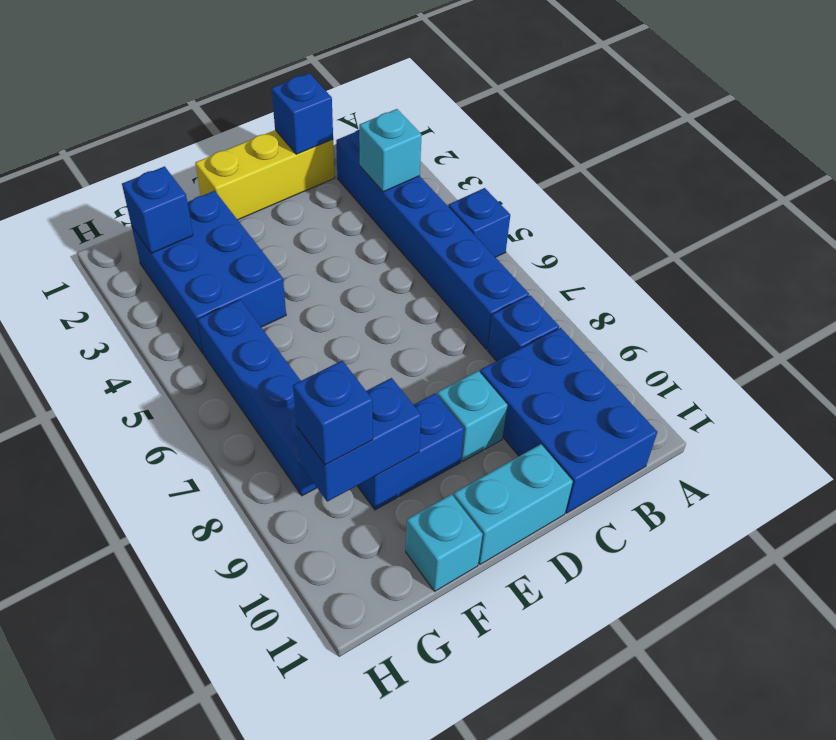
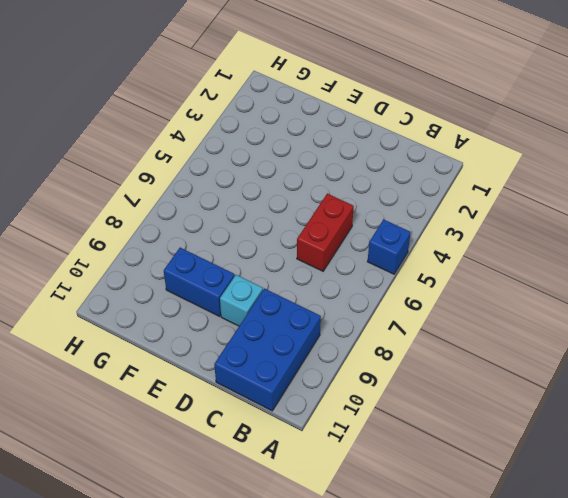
red 1x2 brick [297,194,354,271] -> none
none -> blue 1x6 brick [336,130,529,349]
none -> blue 1x1 brick [488,295,559,361]
none -> yellow 1x3 brick [195,130,335,220]

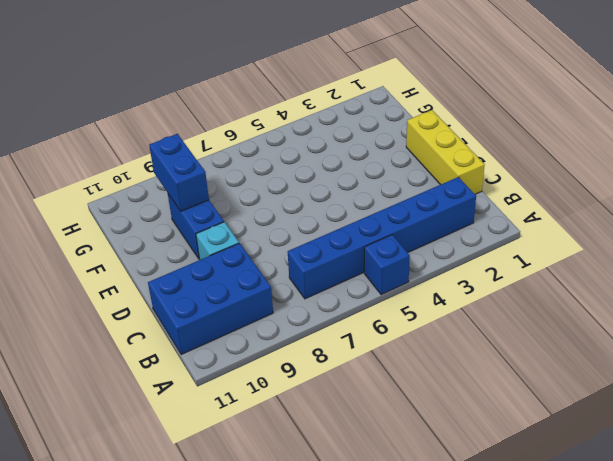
none -> blue 1x1 brick [488,295,559,361]
none -> cyan 1x2 brick [454,444,573,564]
none -> blue 2x3 brick [132,191,286,354]

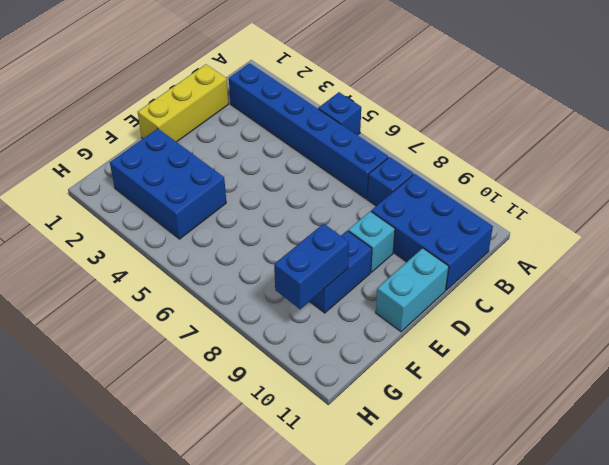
none -> cyan 1x1 brick [406,494,483,591]
none -> blue 1x4 brick [198,300,317,496]
none -> cyan 1x1 brick [359,109,421,192]

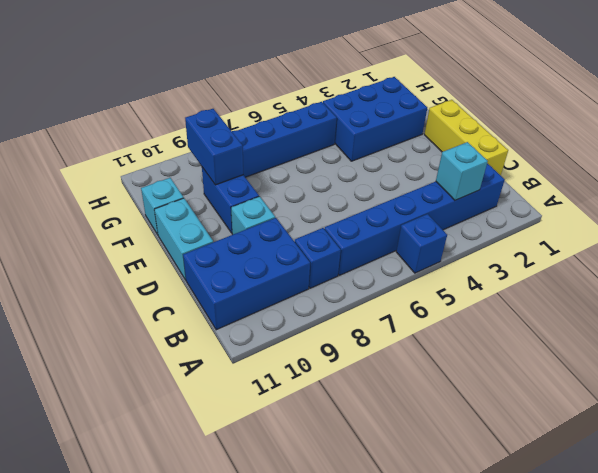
none -> blue 1x1 brick [272,73,333,154]
none -> blue 1x1 brick [122,166,193,253]
none -> blue 1x1 brick [293,361,373,465]

